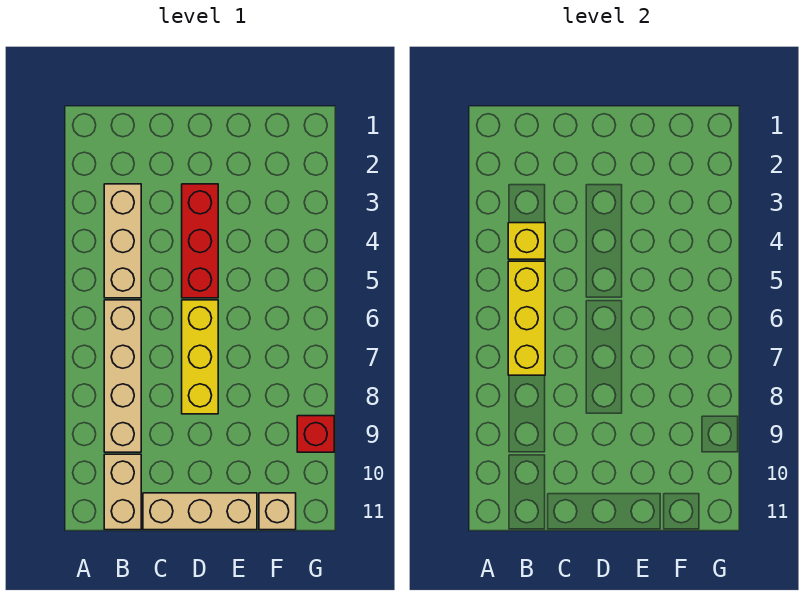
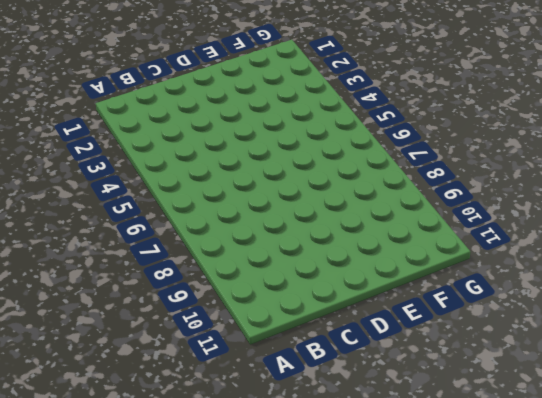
none -> tan 1x3 brick [104,184,141,298]
none -> tan 1x4 brick [104,300,141,452]

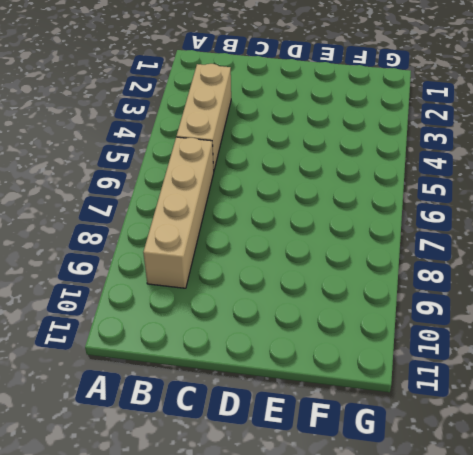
none -> tan 1x2 brick [104,454,141,530]
none -> tan 1x3 brick [143,493,257,530]

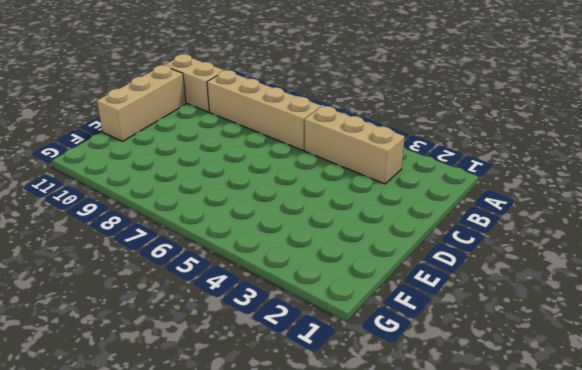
none -> red 1x3 brick [182,184,218,298]
none -> yellow 1x3 brick [182,300,218,414]

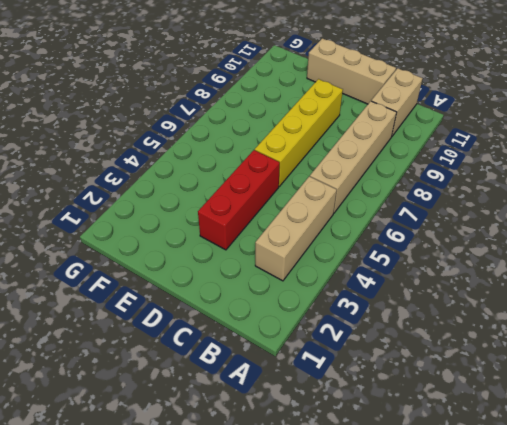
yellow 1x4 brick [255,79,343,186] -> yellow 1x3 brick [182,300,218,414]
none -> tan 1x1 brick [259,493,296,530]
none -> red 1x1 brick [297,416,334,452]

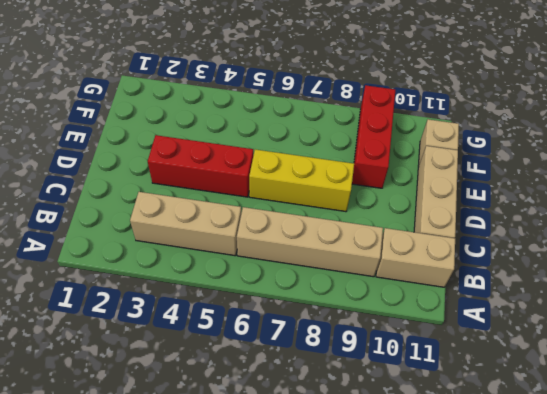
red 1x3 brick [352,85,395,188] -> red 1x1 brick [297,416,334,452]
none -> yellow 1x1 brick [508,223,545,259]
none -> yellow 1x3 brick [508,261,545,375]

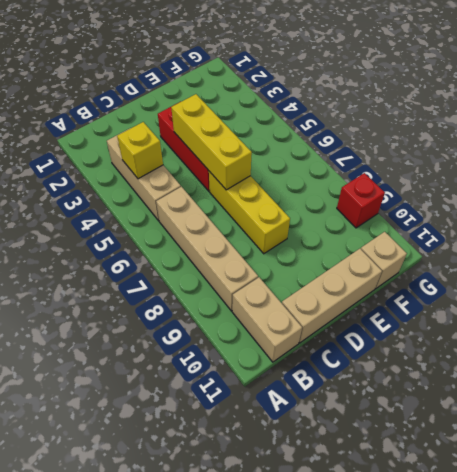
yellow 1x3 brick [171,94,252,190] -> yellow 1x3 brick moved to [508,261,545,375]

